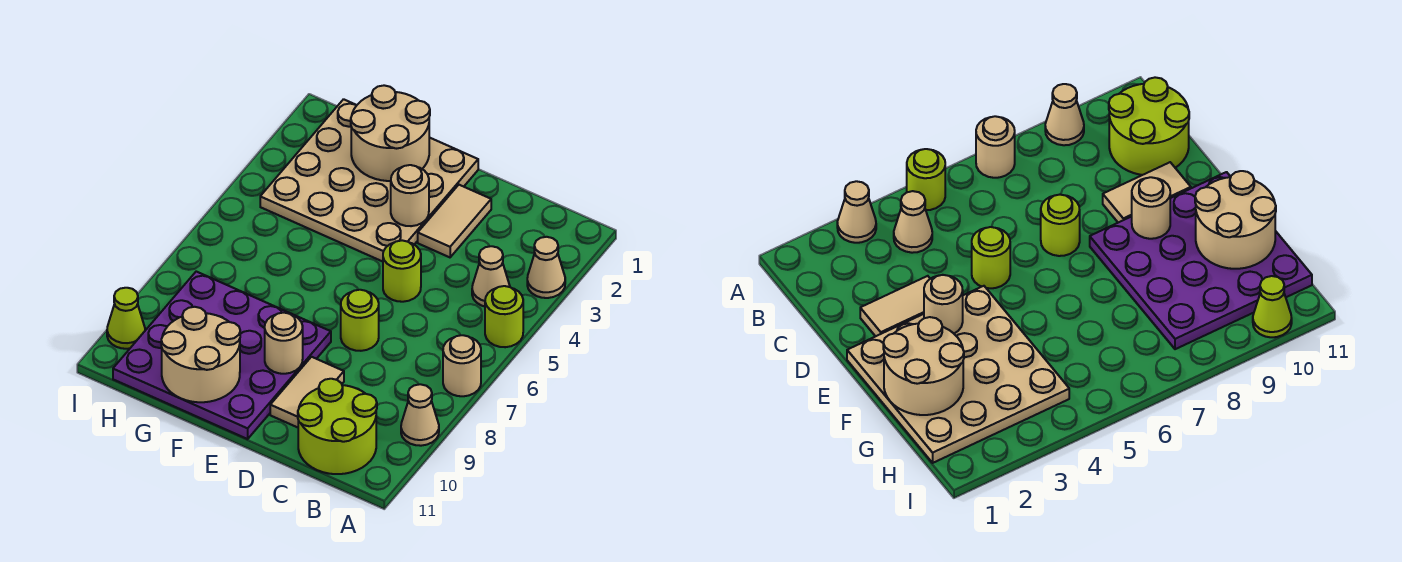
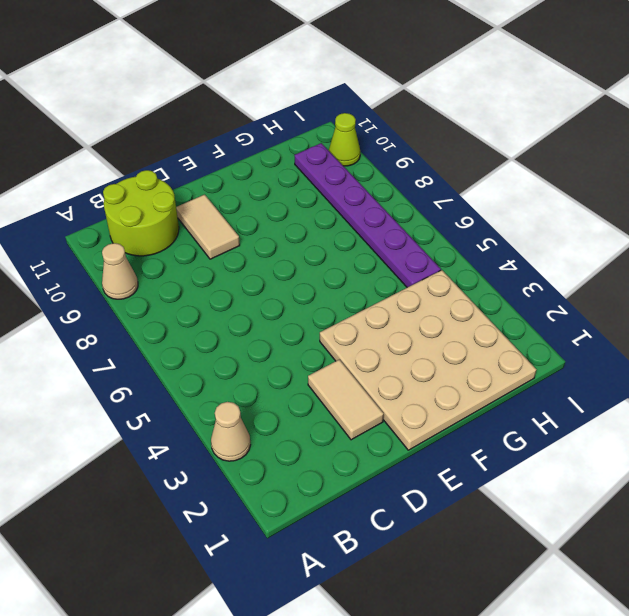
purple 1x6 plate [294,143,441,287] -> purple 4x4 plate [113,272,331,439]
none -> lime 1x1 round brick [485,286,523,347]
none -> tan 1x1 round brick [443,335,481,396]
none -> tan 1x1 cone [472,246,510,306]

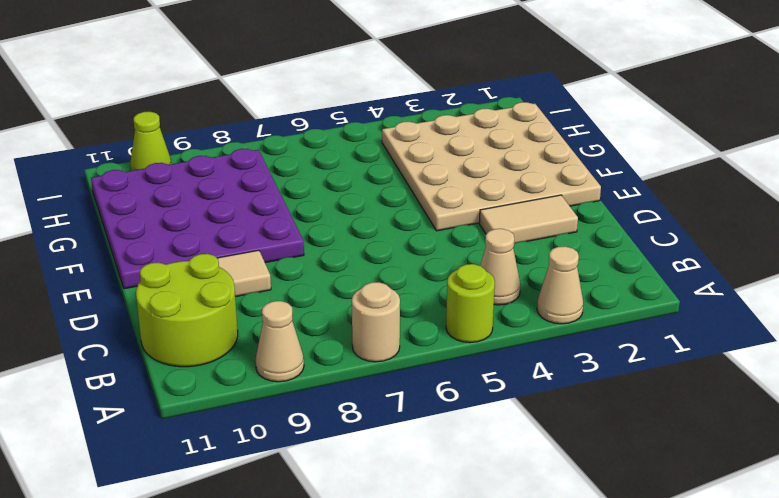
none -> lime 1x1 round brick [383,240,421,302]
none -> lime 1x1 round brick [341,290,379,351]
none -> tan 1x1 round brick [391,165,429,226]

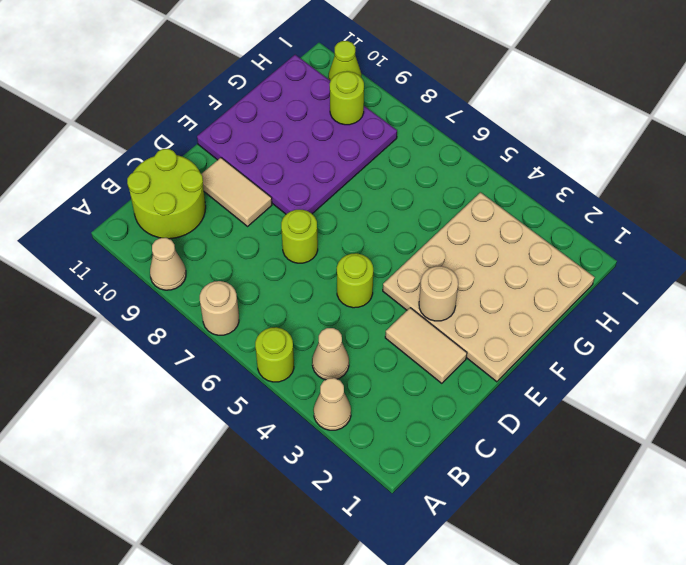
lime 1x1 round brick [330,71,364,125] -> none
none -> tan 1x1 round brick [265,313,303,374]
none -> tan 2x2 round brick [351,85,430,181]
none -> tan 2x2 round brick [161,307,240,402]

